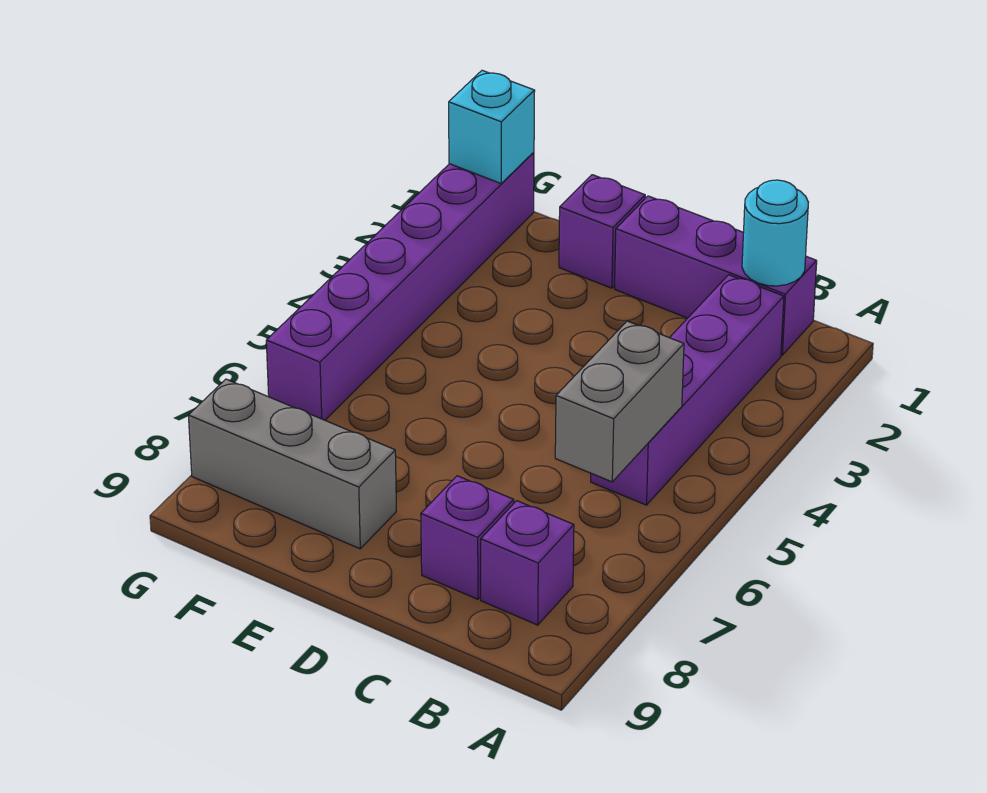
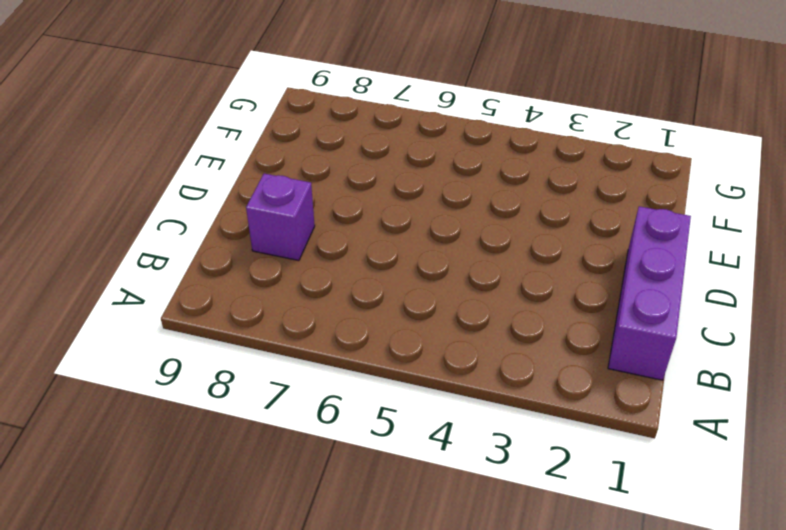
none -> purple 1x4 brick [591,275,784,505]
none -> purple 1x1 brick [481,501,574,625]

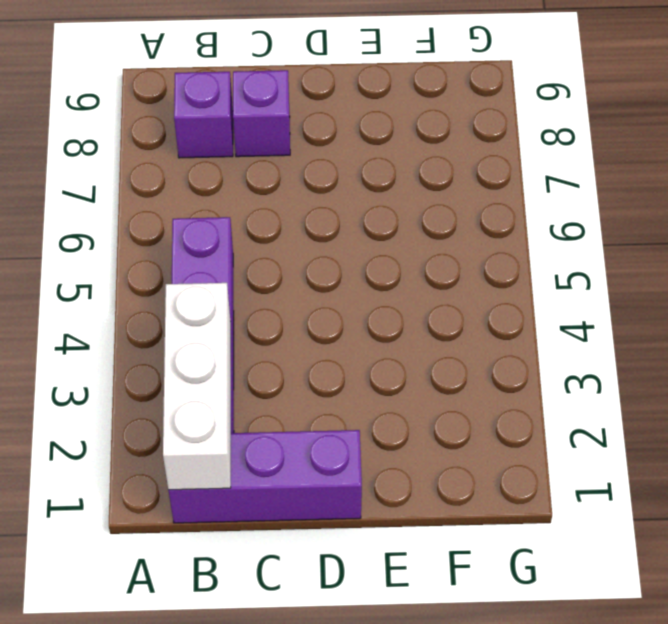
white 1x3 brick [163,283,231,490] -> cyan 1x1 round brick [742,180,808,286]
none -> purple 1x1 brick [559,175,645,288]
none -> grey 1x3 brick [188,379,396,549]

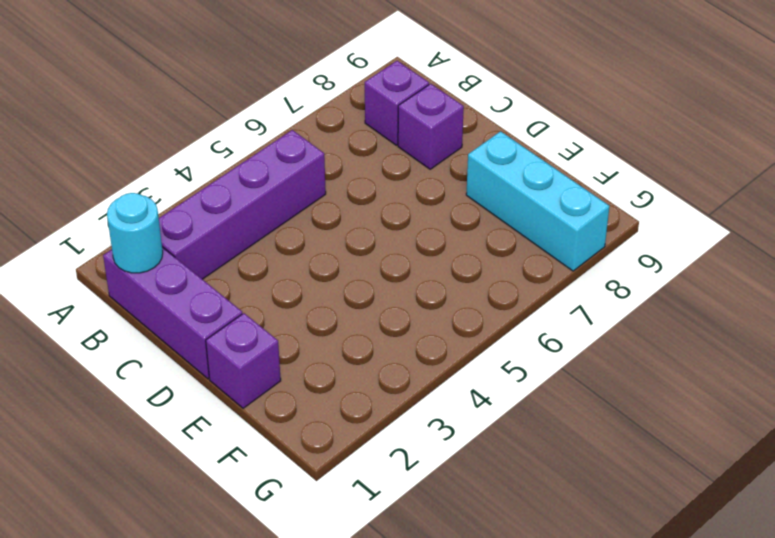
cyan 1x3 brick [466,131,610,271] -> grey 1x3 brick [188,379,396,549]
none -> purple 1x6 brick [266,152,534,420]
none -> grey 1x2 brick [555,321,684,482]

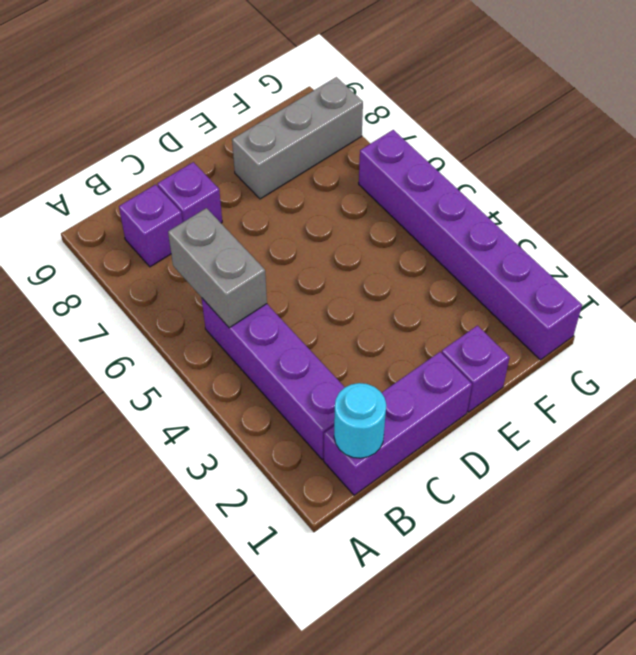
none -> cyan 1x1 brick [449,70,535,183]

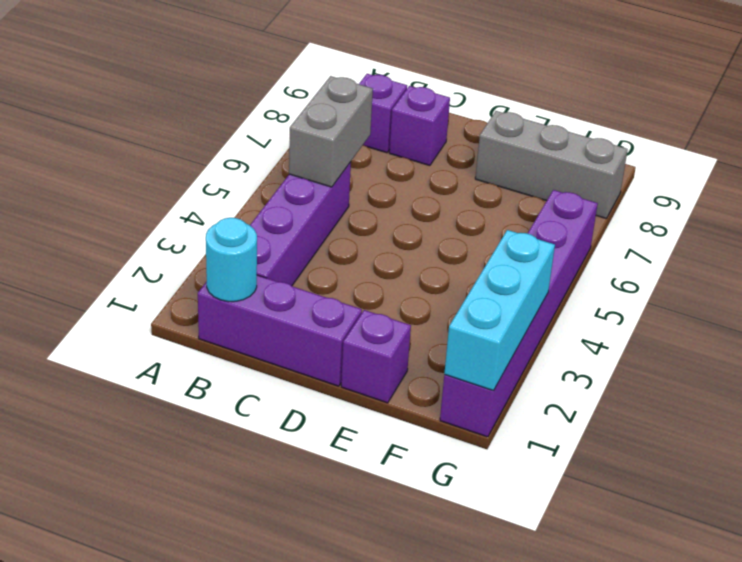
cyan 1x3 brick [444,230,555,391] -> cyan 1x1 brick [449,70,535,183]

